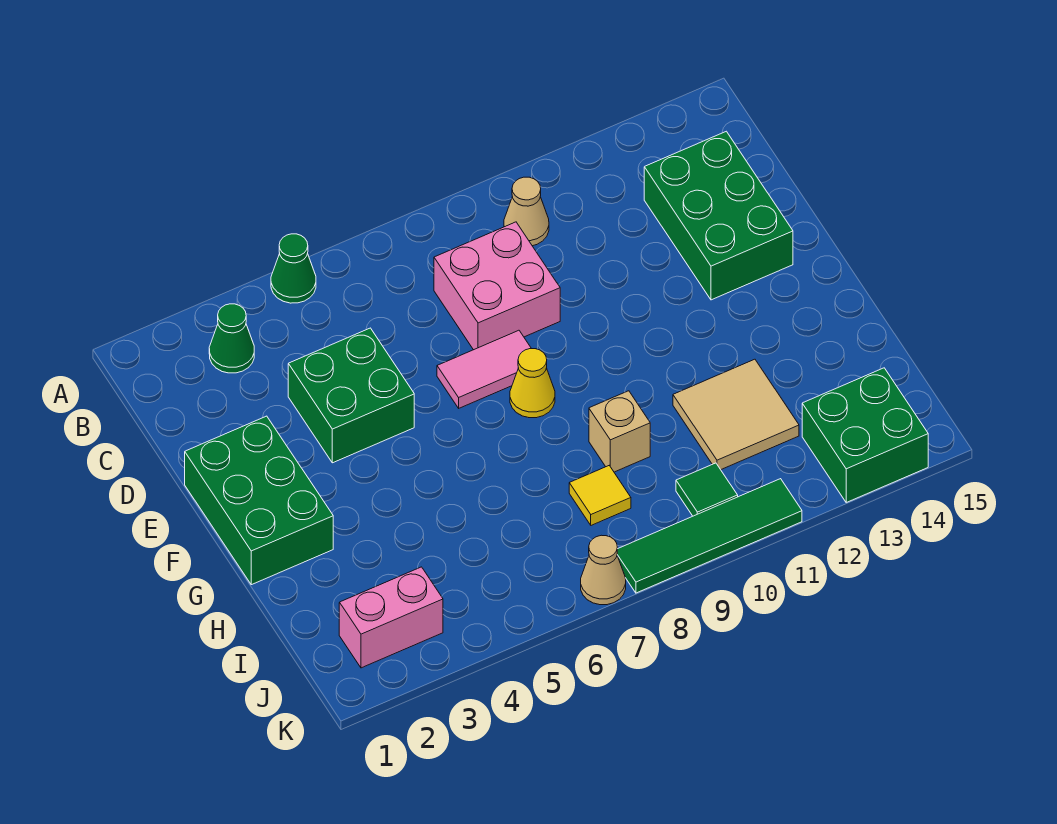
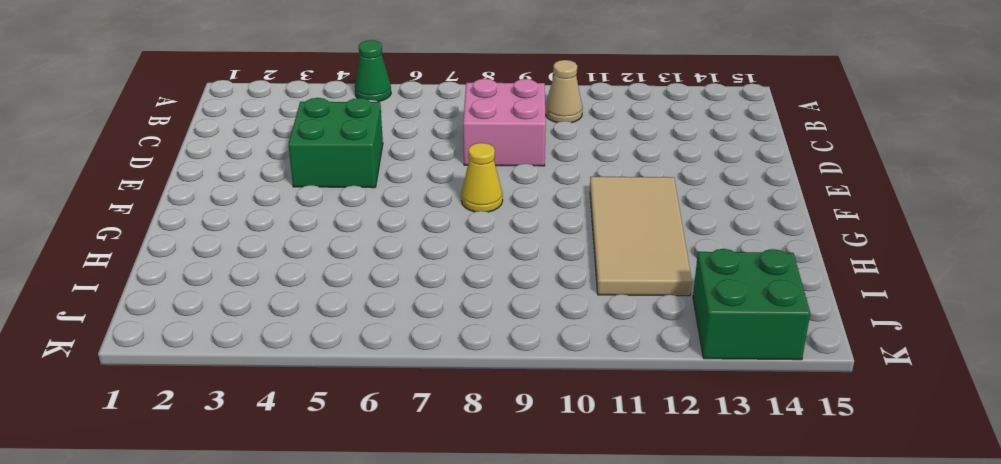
tan 2x4 tile [590,177,692,296] -> tan 2x2 tile [673,359,799,470]
none -> green 1x1 cone [209,304,254,373]
none -> green 2x3 brick [644,131,793,300]
none -> green 2x3 brick [185,416,333,585]

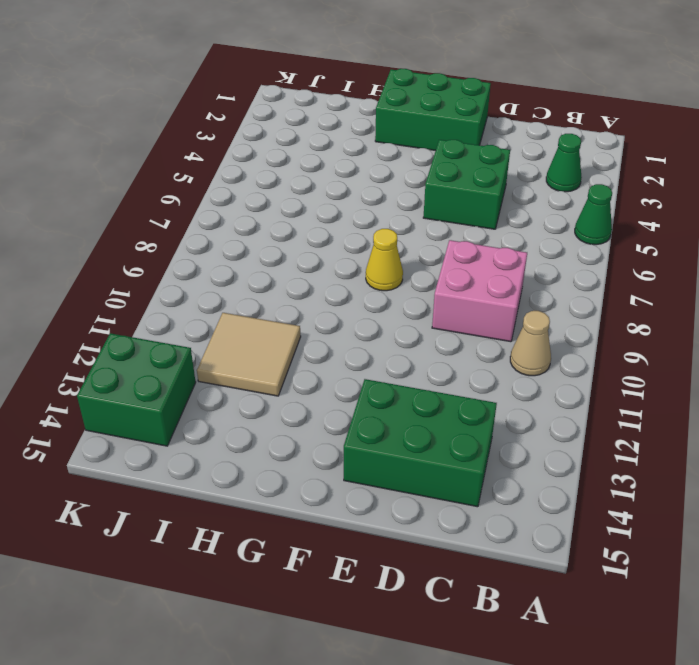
none -> pink 1x2 tile [437,330,531,408]
none -> tan 1x1 brick [589,391,650,472]
none -> yellow 1x1 tile [569,466,631,525]

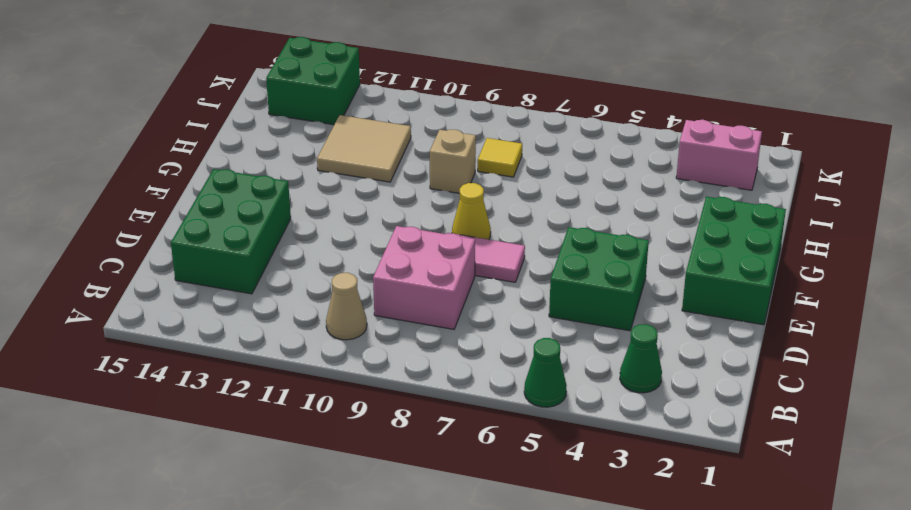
none -> green 1x1 tile [676,463,738,516]
none -> tan 1x1 cone [581,535,626,605]
none -> green 1x4 tile [617,479,802,593]

